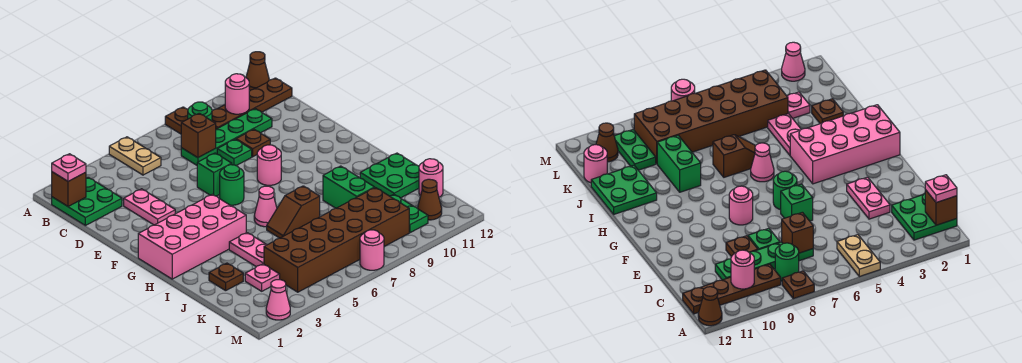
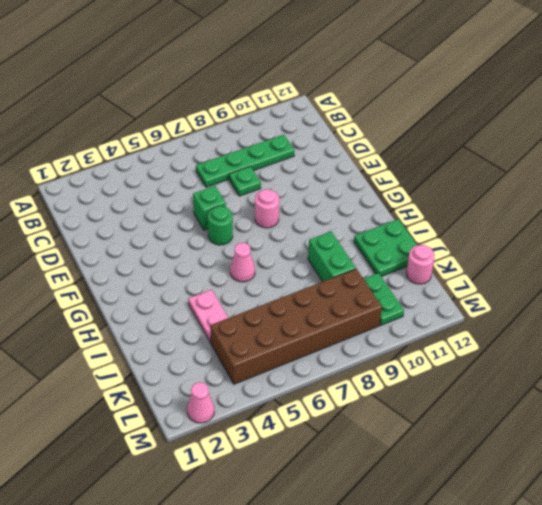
none -> tan 1x2 plate [109,137,161,175]
none -> brown 1x1 plate [165,107,188,134]
none -> brown 1x1 cone [246,52,269,90]
none -> green 2x2 plate [52,177,122,226]

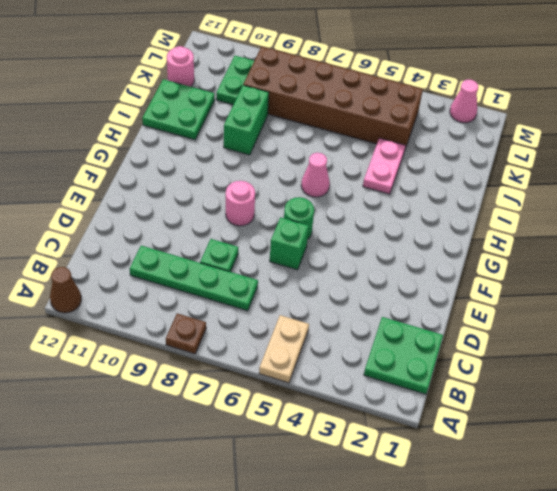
none -> green 1x1 round brick [188,102,212,121]
none -> brown 1x4 plate [212,78,292,129]
none -> pink 1x2 plate [124,189,175,225]
none -> brown 1x1 plate [236,129,270,157]

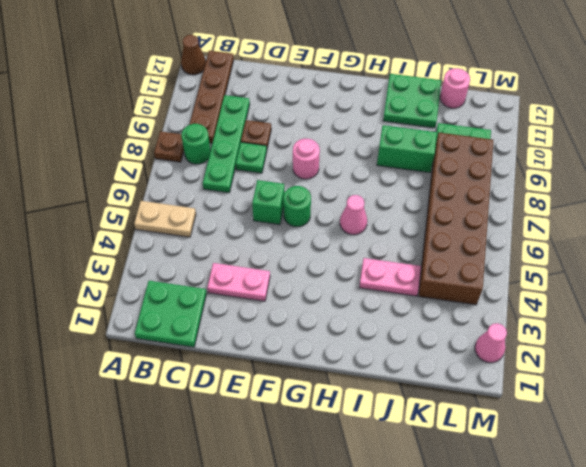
none -> pink 2x4 brick [138,194,246,279]
none -> brown 1x2 slope [267,186,320,238]
none -> brown 1x1 plate [209,263,243,291]
none -> pink 1x1 plate [245,264,280,291]

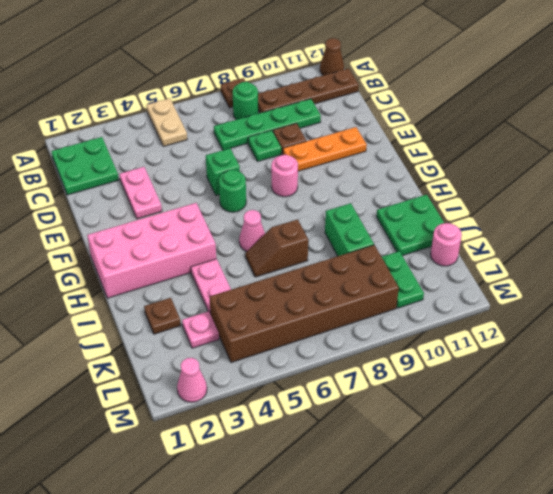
orange 1x3 plate [283,127,367,171] -> none
none -> brown 1x1 cone [418,179,442,220]
none -> pink 1x1 round brick [360,230,384,270]
none -> brown 1x1 brick [52,172,86,206]
none -> pink 1x1 round brick [225,74,249,114]

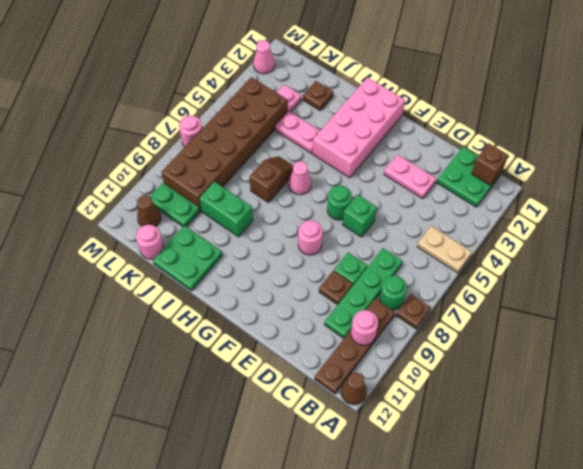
none -> brown 1x1 brick [181,113,216,158]
none -> pink 1x1 plate [52,154,86,181]

